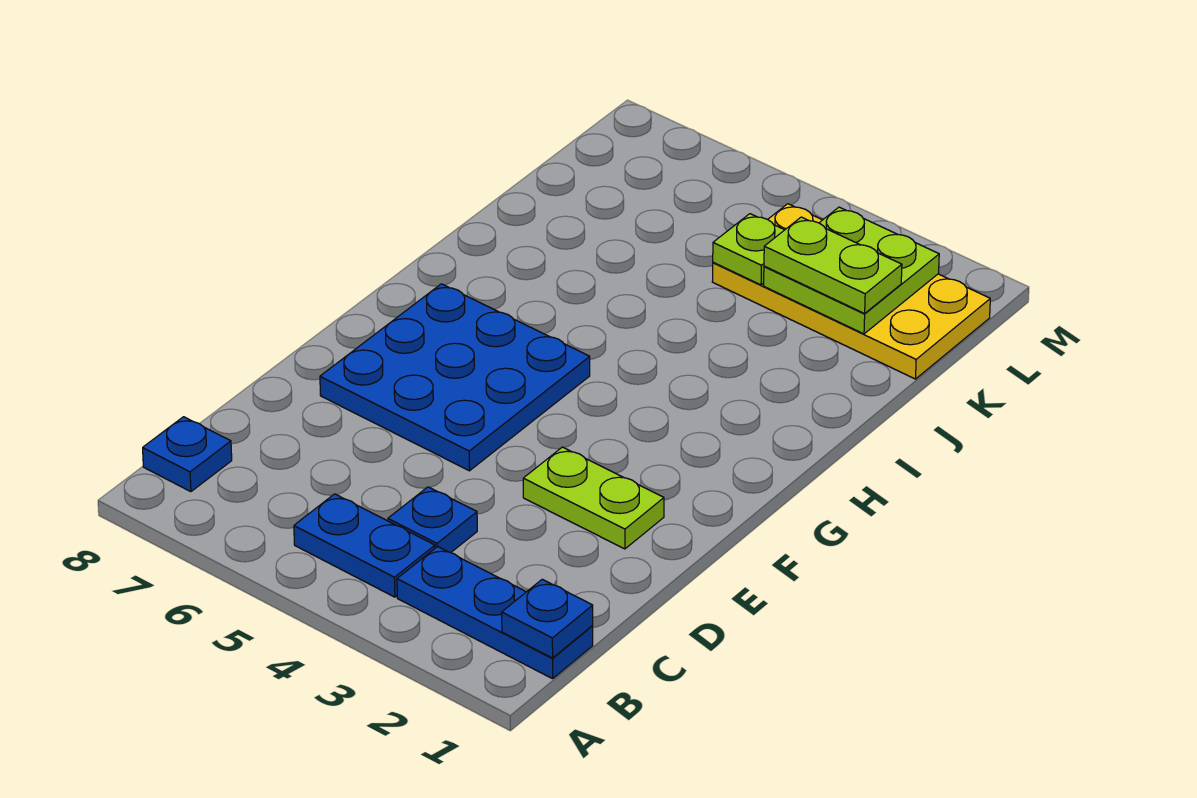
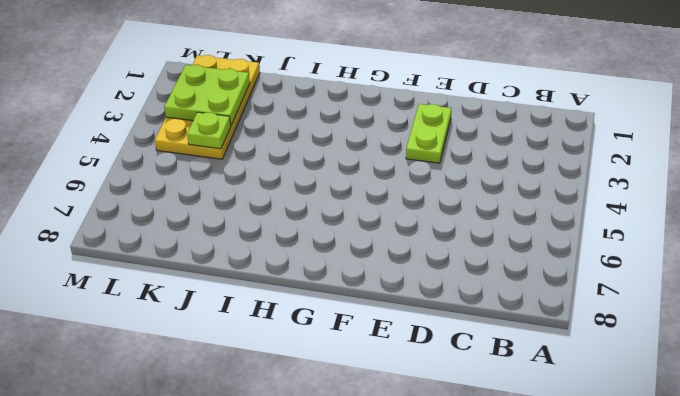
none -> blue 1x3 plate [397,547,593,679]
none -> blue 1x2 plate [294,494,435,597]

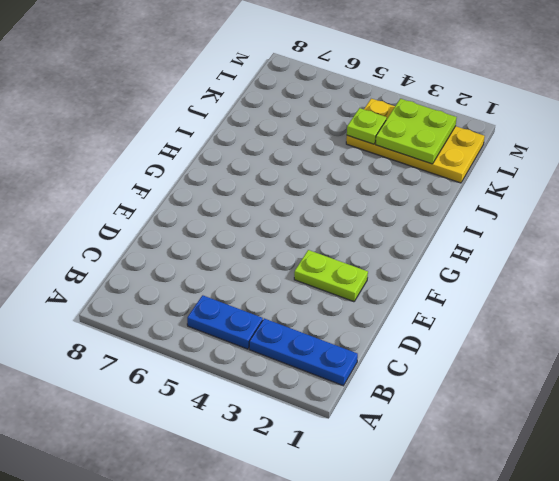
none -> blue 1x1 plate [143,417,232,492]
none -> blue 1x1 plate [388,487,477,553]

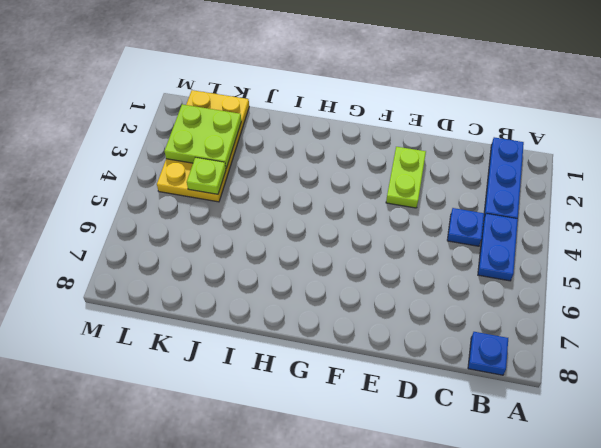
none -> blue 3x3 plate [320,284,590,471]
none -> blue 1x1 plate [502,579,593,658]

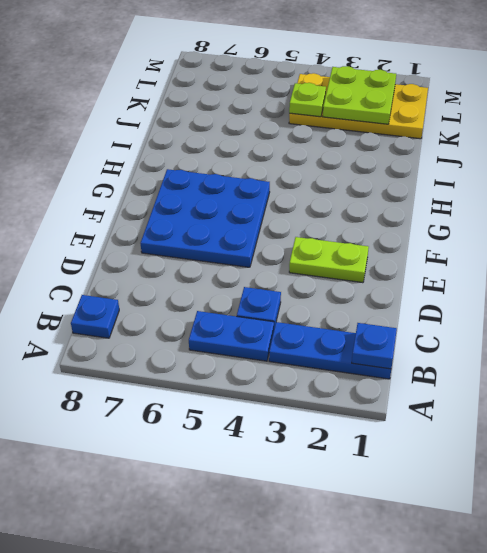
none -> lime 1x2 plate [764,217,902,313]

